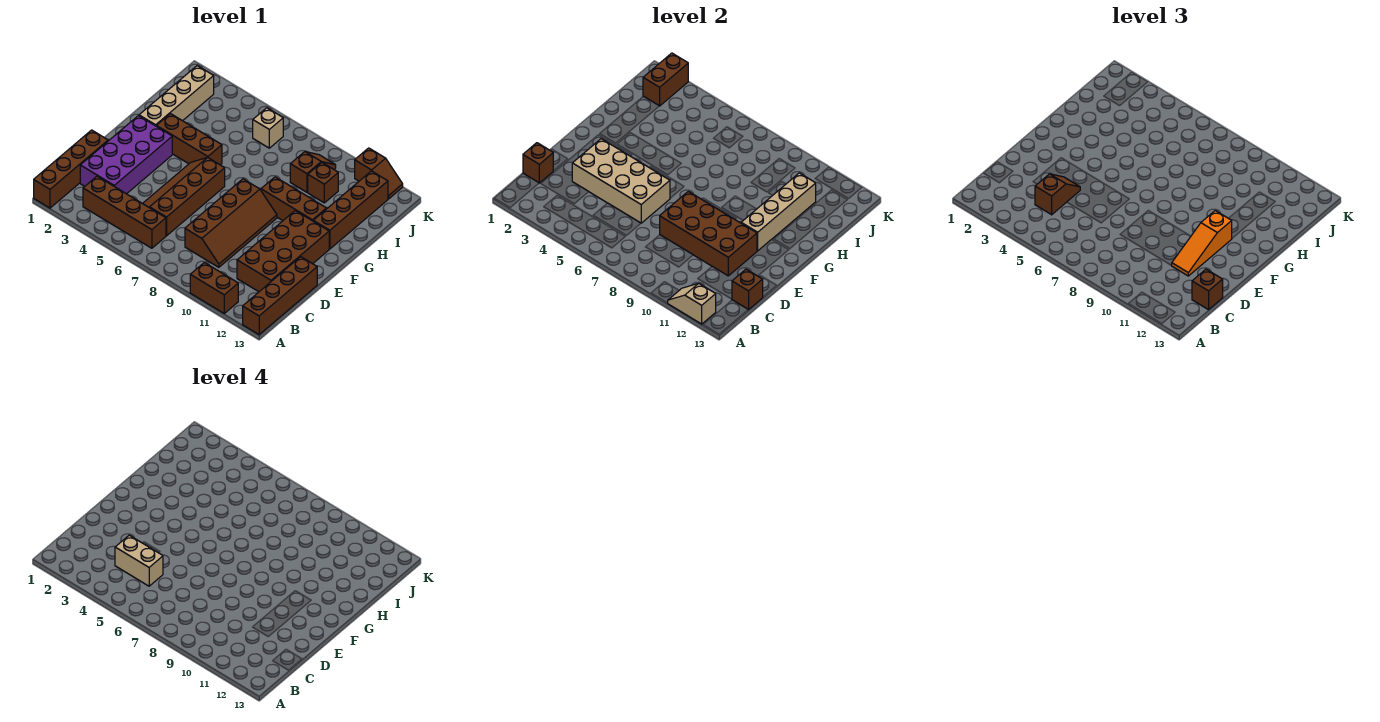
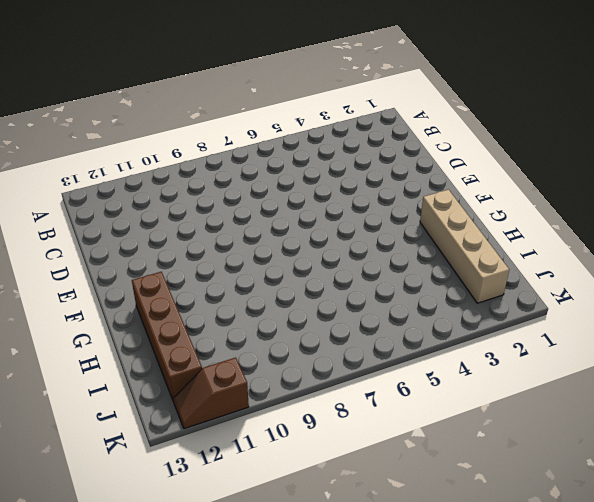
none -> brown 1x4 brick [34,130,108,208]
none -> brown 1x2 brick [190,263,238,313]
none -> brown 1x4 brick [243,257,317,335]

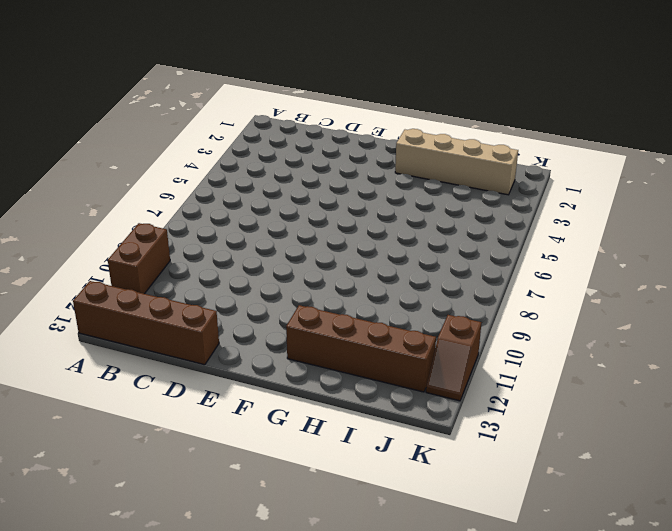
none -> brown 1x4 brick [34,130,108,208]
none -> brown 1x4 brick [83,176,166,248]
none -> purple 2x4 brick [80,116,172,194]

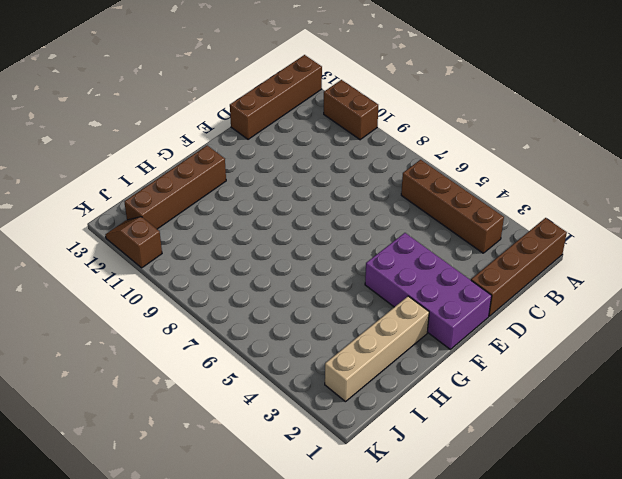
purple 2x4 brick [365,233,492,349] -> purple 2x4 brick turned to [80,116,172,194]
none -> brown 2x4 slope [143,158,225,236]
none -> brown 2x4 slope [185,179,277,267]
none -> brown 2x4 brick [237,211,329,292]

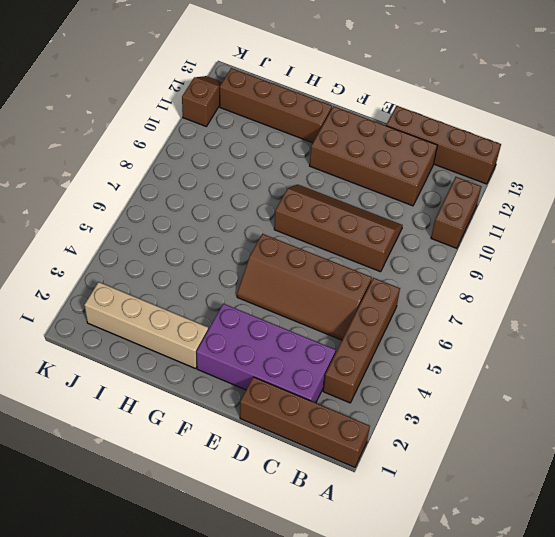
none -> brown 1x3 brick [157,114,222,165]
none -> brown 1x3 brick [261,177,326,221]
none -> brown 1x2 slope [290,152,336,192]

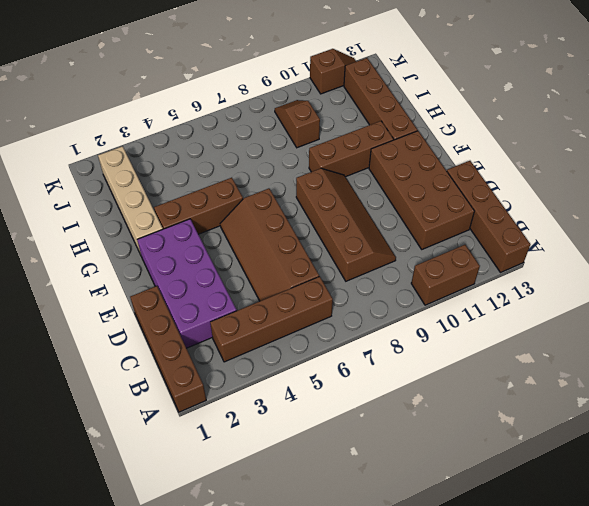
none -> brown 1x1 brick [308,163,338,203]
none -> tan 1x1 brick [253,108,283,148]
none -> tan 1x2 slope [668,283,716,324]

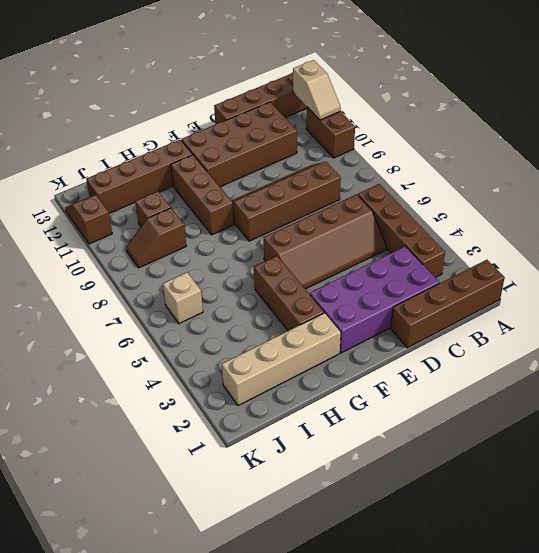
none -> brown 1x1 brick [523,143,553,183]
none -> brown 1x1 brick [732,269,763,310]
none -> tan 2x4 brick [572,139,670,223]

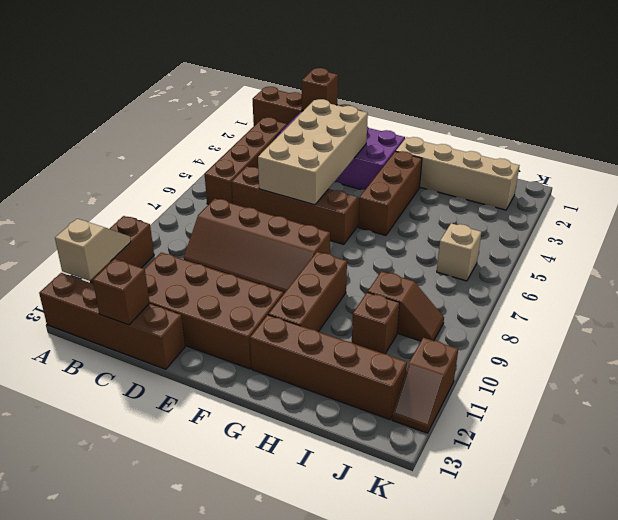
none -> brown 2x4 brick [660,191,757,276]
none -> tan 1x4 brick [741,173,816,251]
none -> brown 1x2 brick [643,53,688,106]

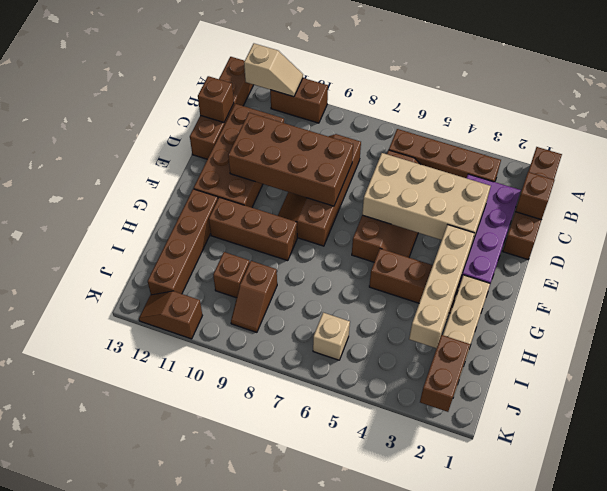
tan 1x4 brick [409,225,475,348] -> tan 1x4 brick moved to [741,173,816,251]
none -> brown 1x2 slope [1035,174,1080,215]
none -> brown 1x1 brick [1192,269,1223,310]
none -> orange 1x3 slope [1171,211,1232,276]

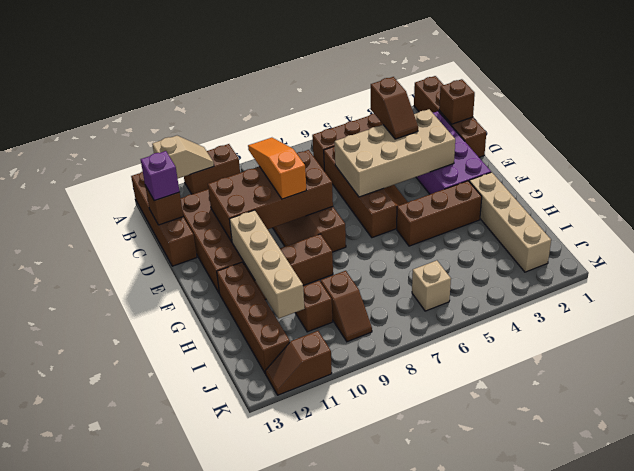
orange 1x3 slope [248,138,306,199] -> orange 1x3 slope moved to [1171,211,1232,276]
purple 1x1 brick [141,151,180,201] -> brown 1x1 brick [1192,269,1223,310]
none -> brown 1x2 brick [643,53,688,106]
none -> tan 1x2 brick [115,535,163,586]

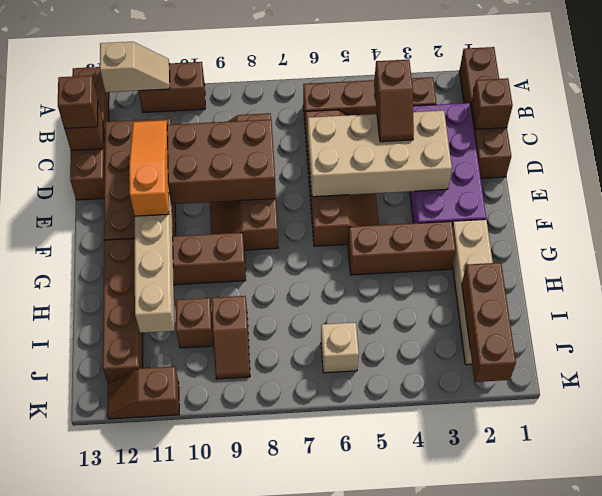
brown 1x3 brick [462,263,516,382] -> brown 1x2 brick [643,53,688,106]
none -> tan 1x2 brick [115,535,163,586]

